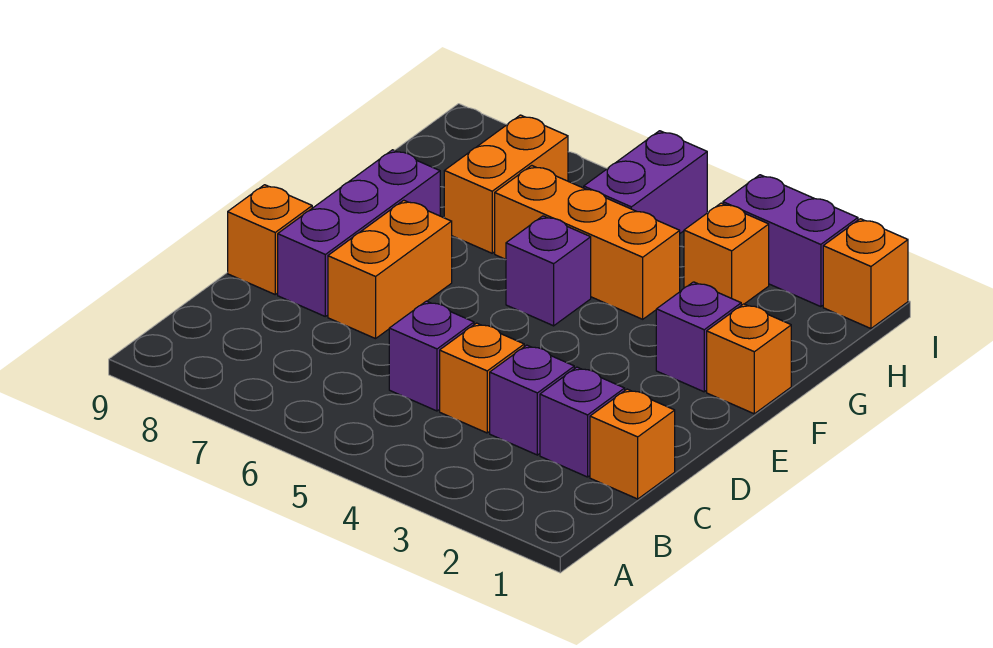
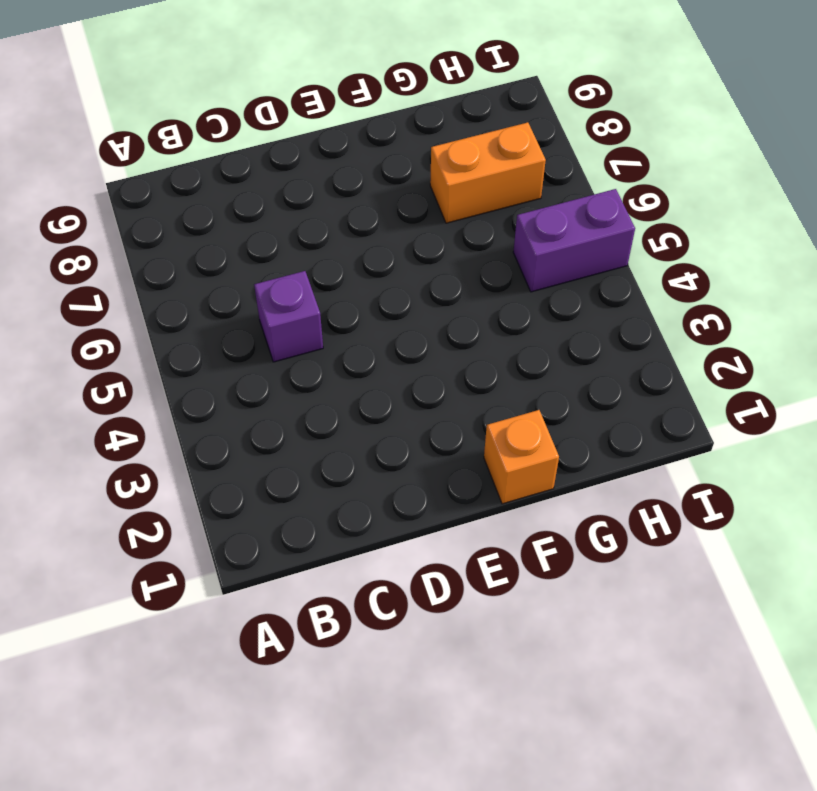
none -> orange 1x1 brick [590,389,675,499]
none -> purple 1x1 brick [540,367,625,477]
none -> purple 1x1 brick [490,345,574,455]

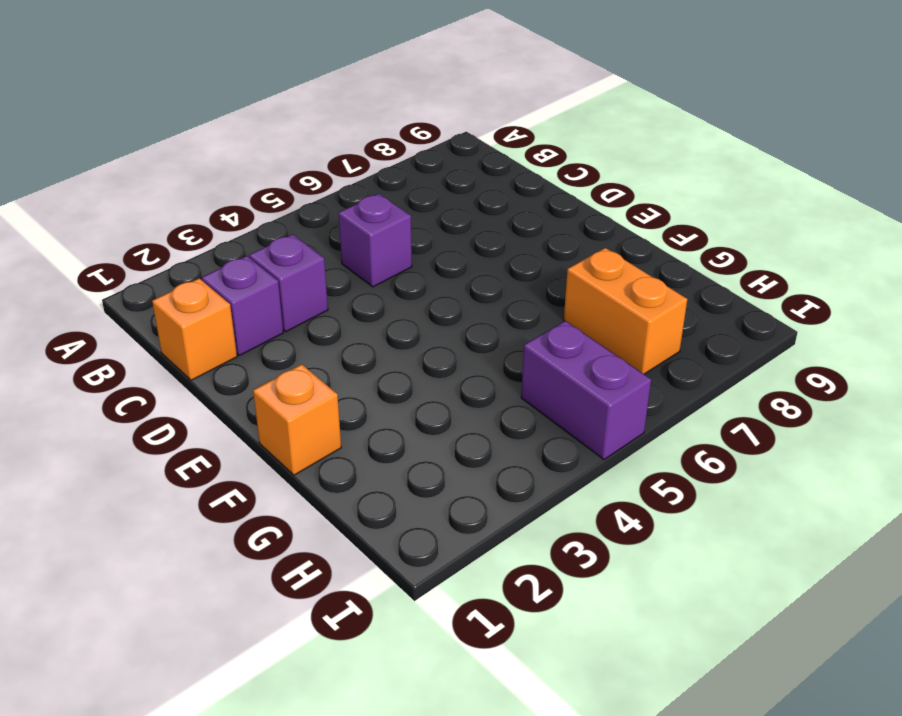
none -> orange 1x1 brick [440,323,524,433]
none -> orange 1x2 brick [328,200,452,339]
none -> purple 1x3 brick [278,150,440,316]

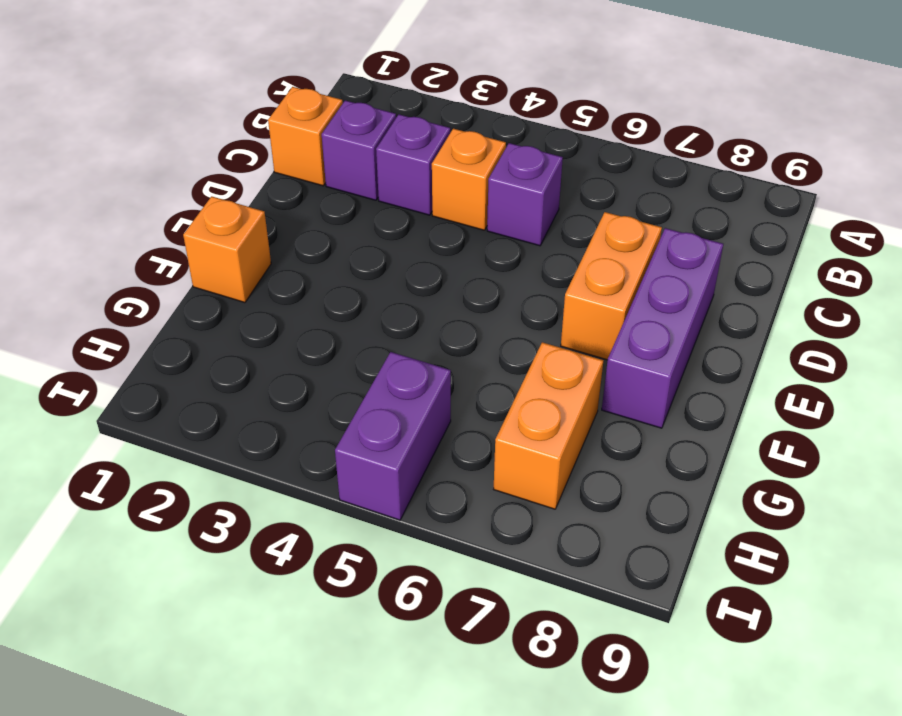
none -> orange 1x1 brick [228,185,312,294]
none -> purple 1x1 brick [656,282,741,392]
none -> purple 1x1 brick [506,216,591,326]

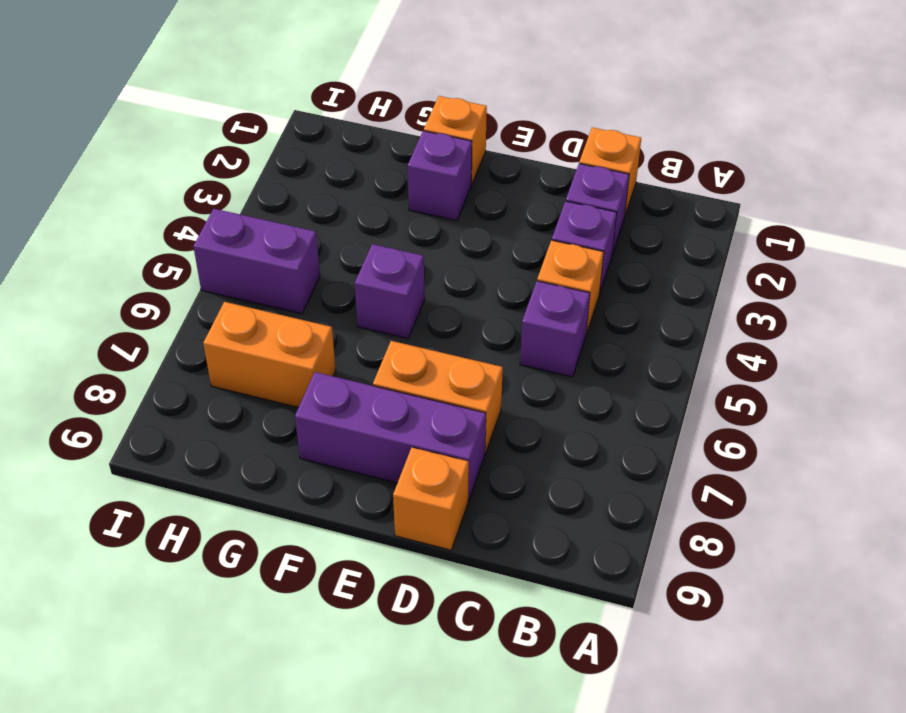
none -> orange 1x3 brick [495,166,680,319]
none -> orange 1x1 brick [684,203,769,305]
none -> orange 1x1 brick [823,219,908,329]

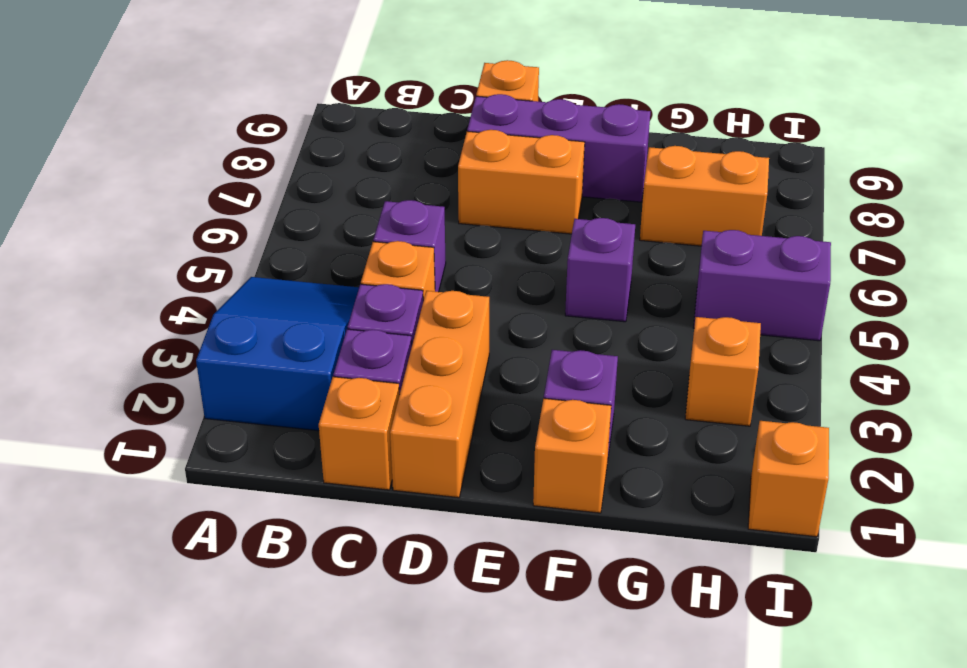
blue 2x3 slope [196,277,359,431] -> none
orange 1x3 brick [390,291,489,498] -> orange 1x3 brick moved to [495,166,680,319]
none -> purple 1x2 brick [723,175,858,307]

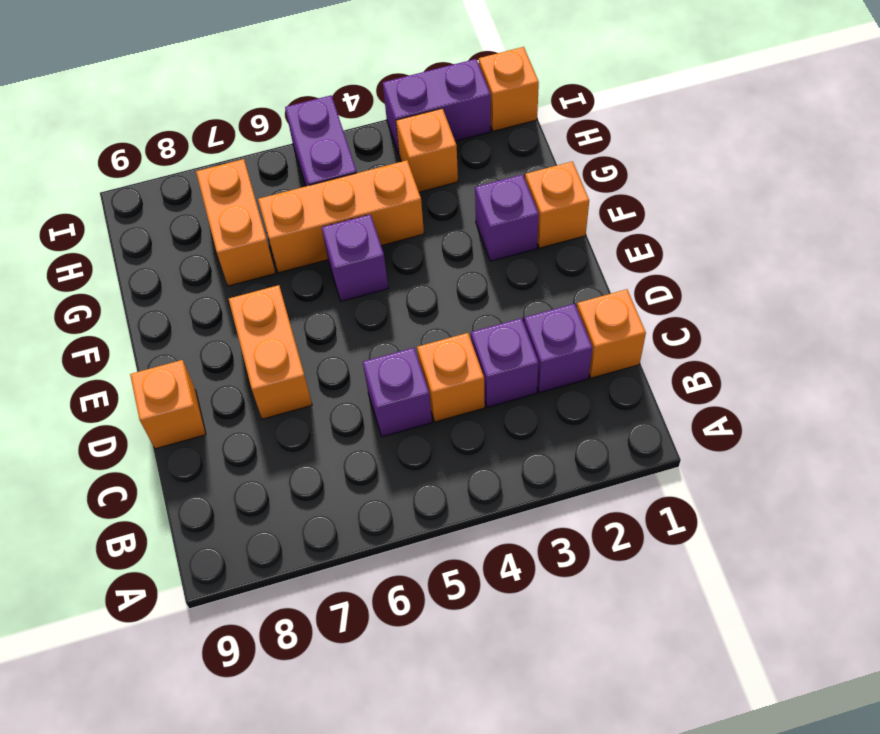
none -> purple 1x3 brick [278,150,440,316]

